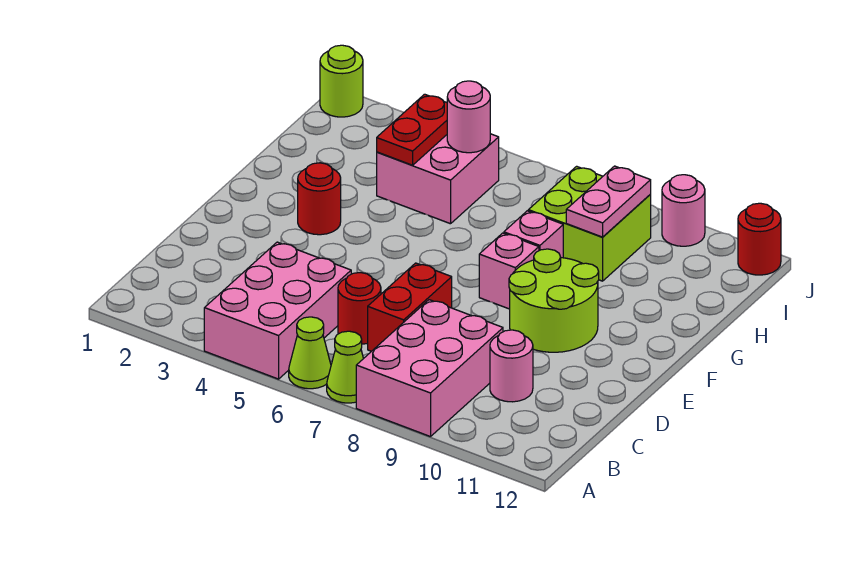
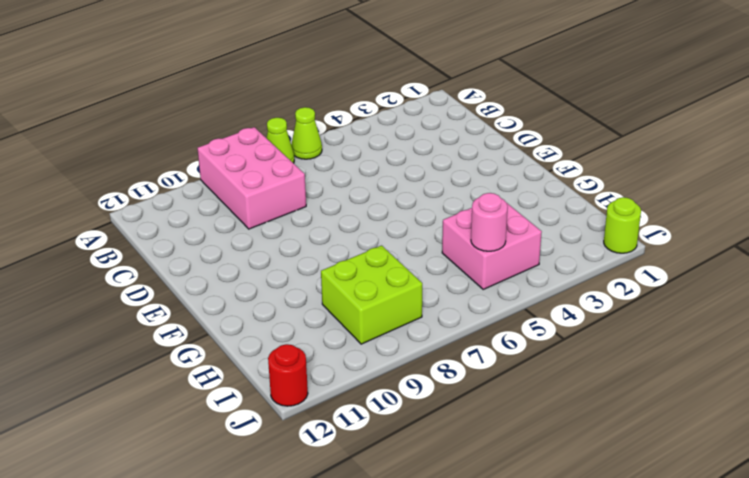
none -> pink 2x3 brick [204,242,351,379]
none -> red 1x1 round brick [338,273,381,344]
none -> red 1x2 brick [368,263,452,351]

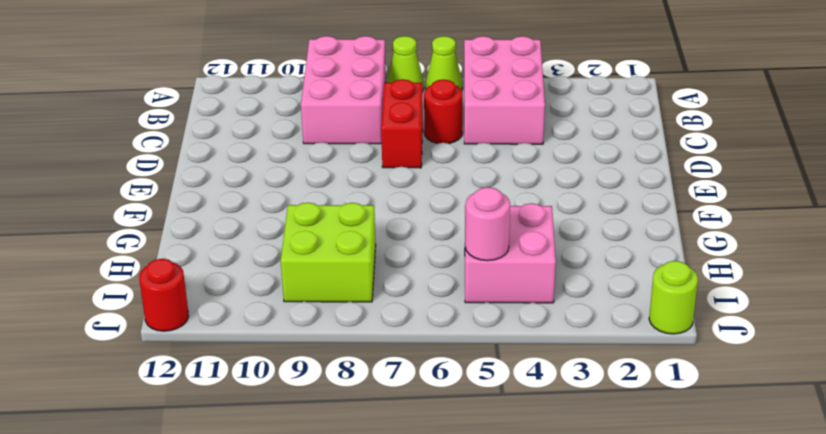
none -> pink 1x1 round brick [490,330,533,402]
none -> lime 2x2 round brick [509,249,599,352]
none -> red 1x1 round brick [298,163,341,235]

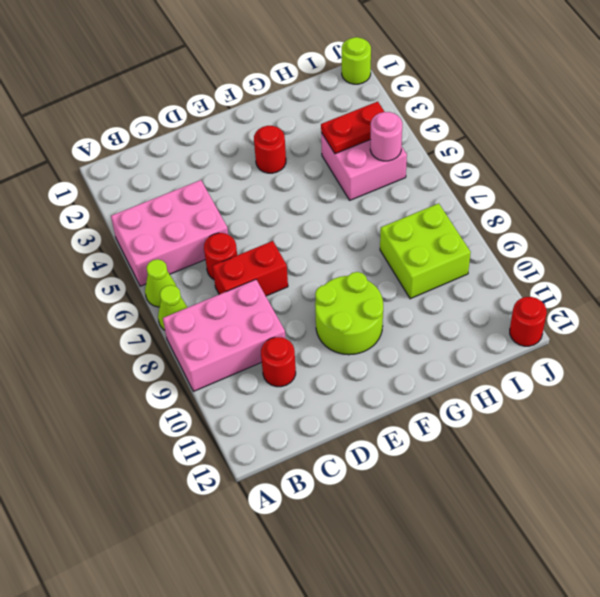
red 1x1 round brick [261,337,296,387] -> pink 1x1 round brick [490,330,533,402]
none -> pink 1x1 brick [479,233,539,309]
none -> pink 1x1 brick [504,211,563,258]
none -> pink 1x1 round brick [662,175,705,246]

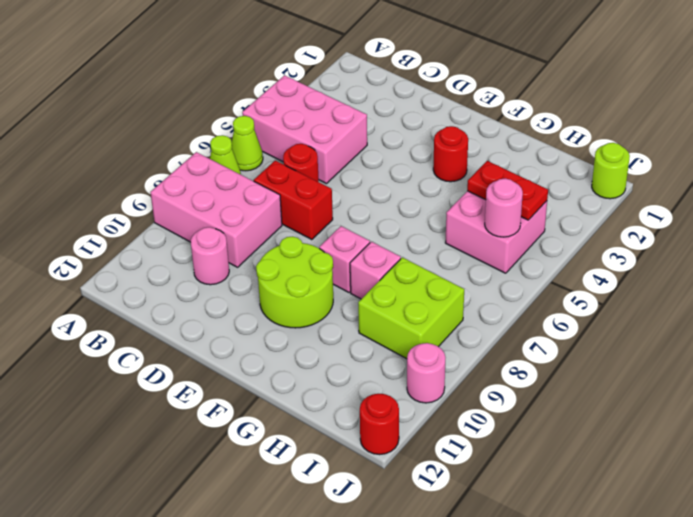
none -> pink 1x2 plate [566,166,651,237]

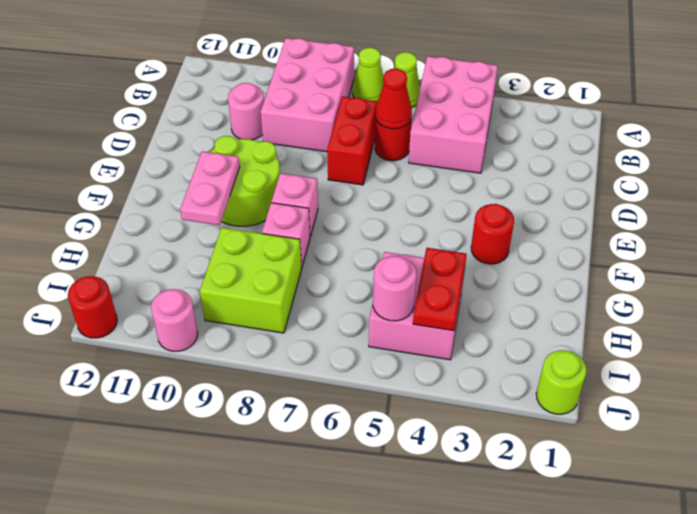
red 1x1 cone [376,69,412,129] -> none
pink 1x2 plate [180,151,240,225] -> pink 1x2 plate moved to [566,166,651,237]

